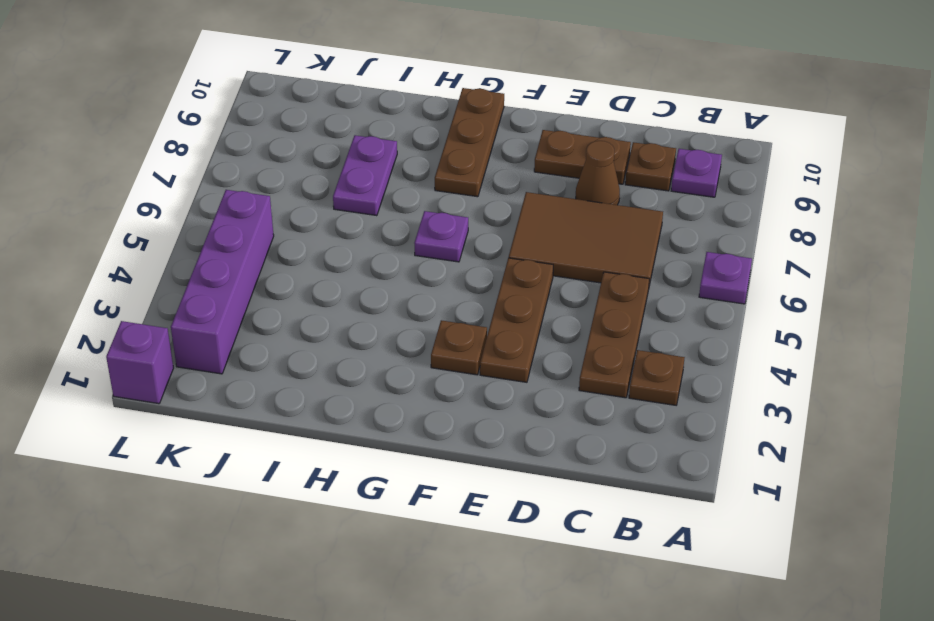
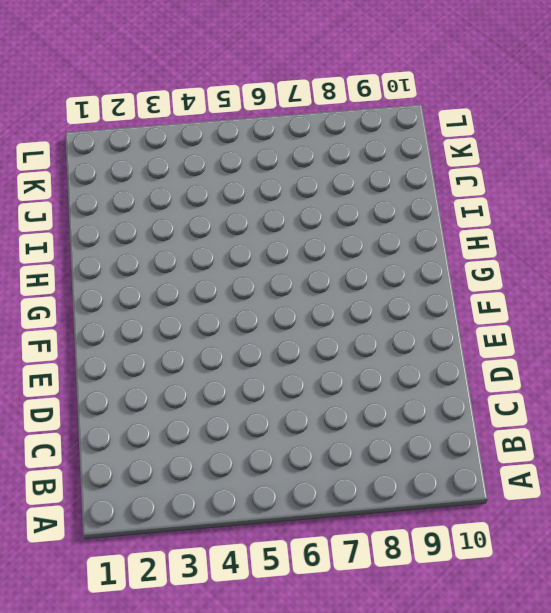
none -> purple 1x1 plate [699,252,752,304]
none -> brown 1x1 plate [629,350,685,405]
none -> purple 1x1 plate [671,149,722,197]

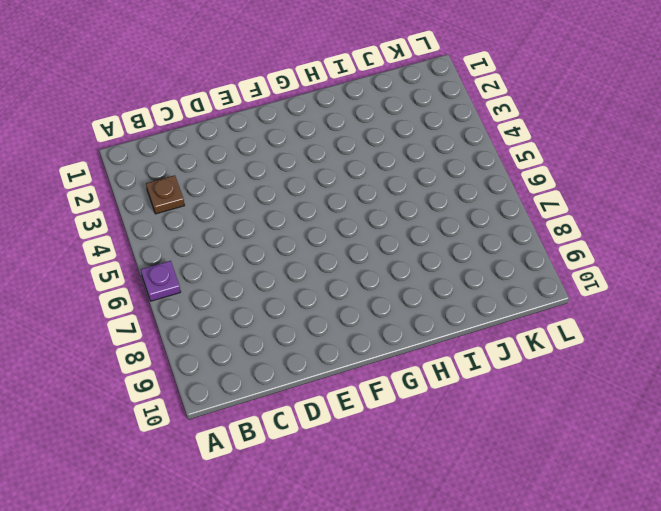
none -> purple 1x1 plate [671,149,722,197]
none -> brown 1x3 plate [579,272,649,398]
none -> brown 2x3 tile [509,192,663,290]

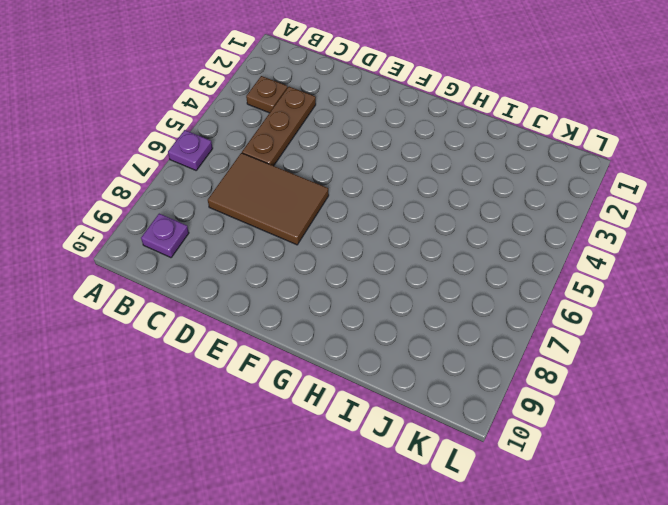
none -> brown 1x1 plate [625,142,676,191]
none -> brown 1x1 cone [576,141,620,205]
none -> brown 1x2 plate [534,130,631,184]

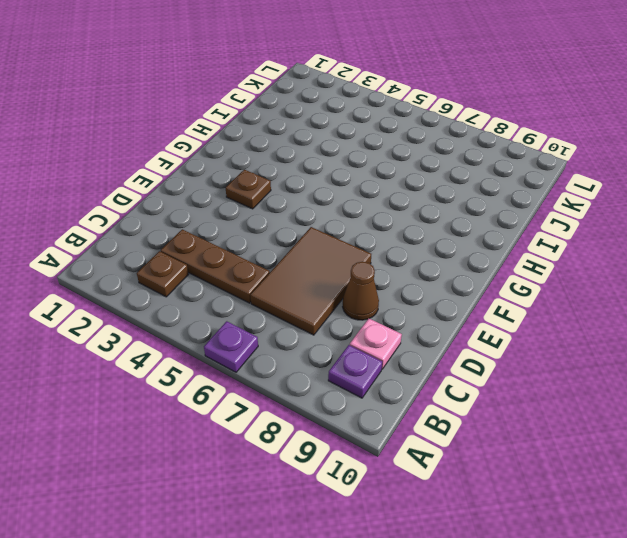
pink 1x1 plate [350,318,402,369] -> brown 1x1 plate [625,142,676,191]
none -> brown 1x2 plate [534,130,631,184]
none -> brown 1x3 plate [480,258,553,382]
none -> purple 1x1 plate [414,211,468,262]

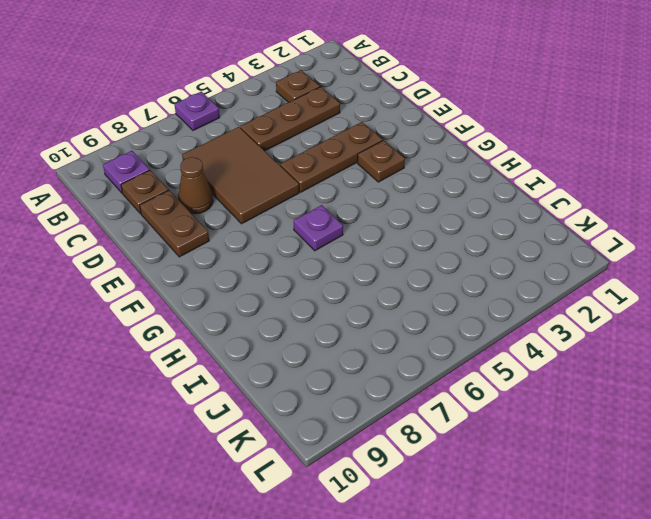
none -> brown 1x3 plate [435,88,504,197]
none -> purple 1x2 plate [333,135,397,216]
none -> purple 1x4 brick [171,190,274,374]

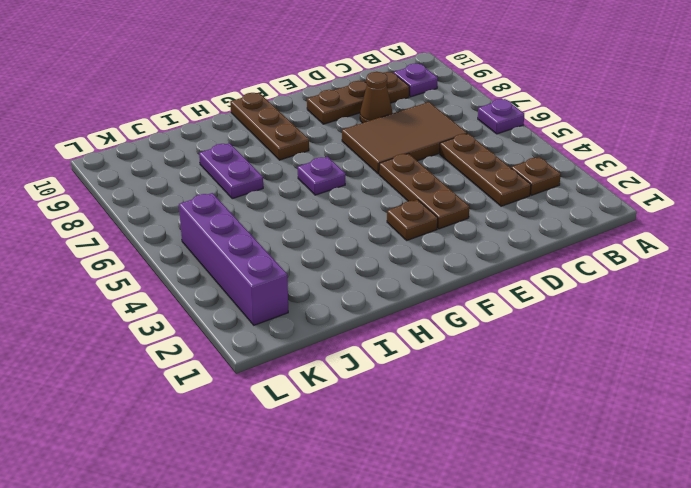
none -> purple 1x1 brick [106,321,173,404]

